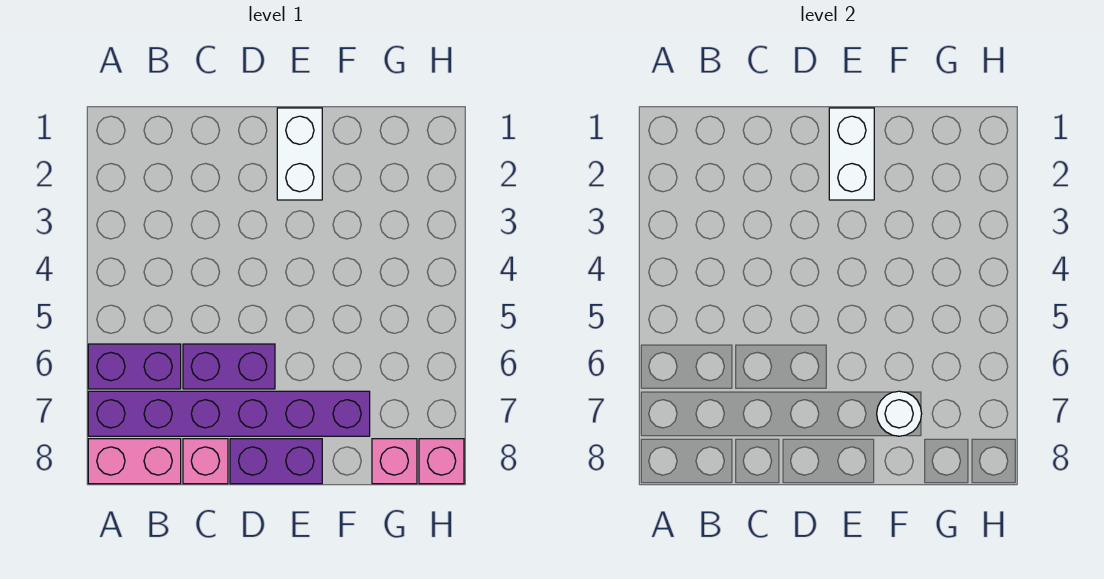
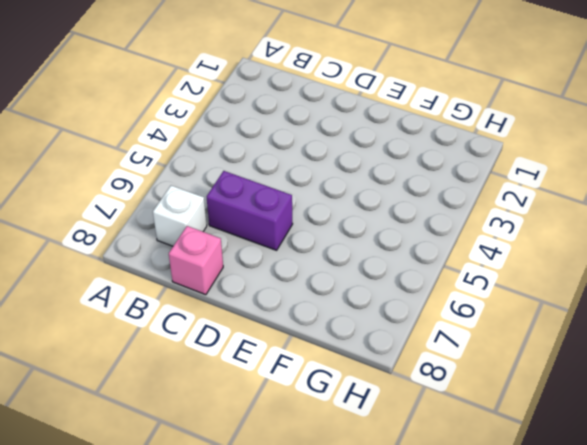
white 1x1 brick [153,185,207,246] -> purple 1x6 brick [88,391,370,436]
none -> purple 1x2 brick [88,344,181,389]
none -> pink 1x2 brick [88,439,181,484]

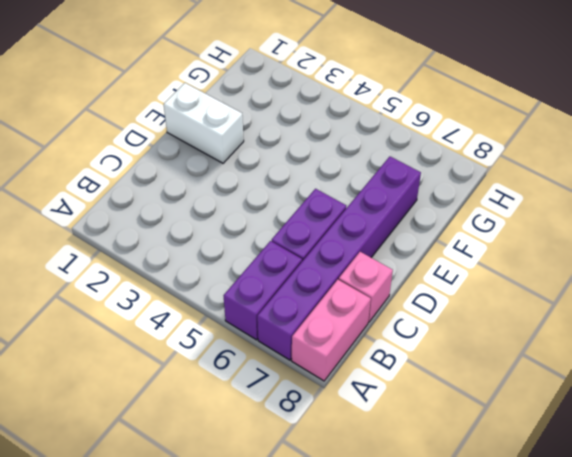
none -> purple 1x2 brick [230,439,322,484]
none -> pink 1x1 brick [372,439,417,484]

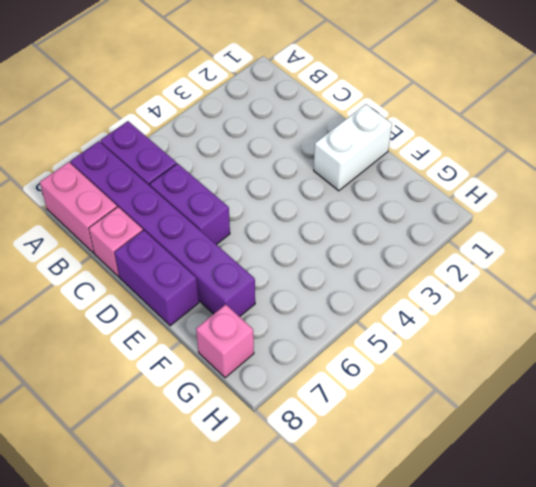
none -> pink 1x1 brick [419,439,464,484]
none -> white 1x2 brick [829,108,874,200]

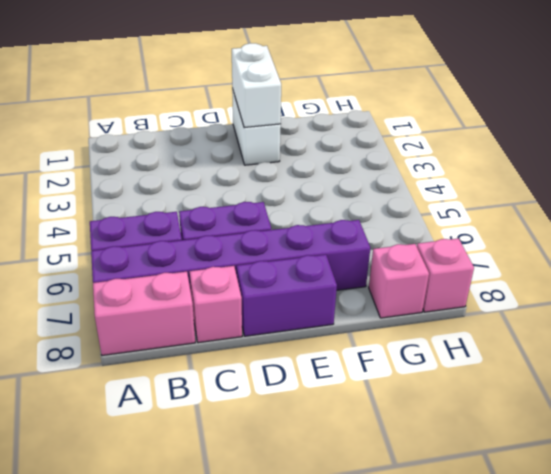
none -> white 1x1 round brick [877,391,922,436]

